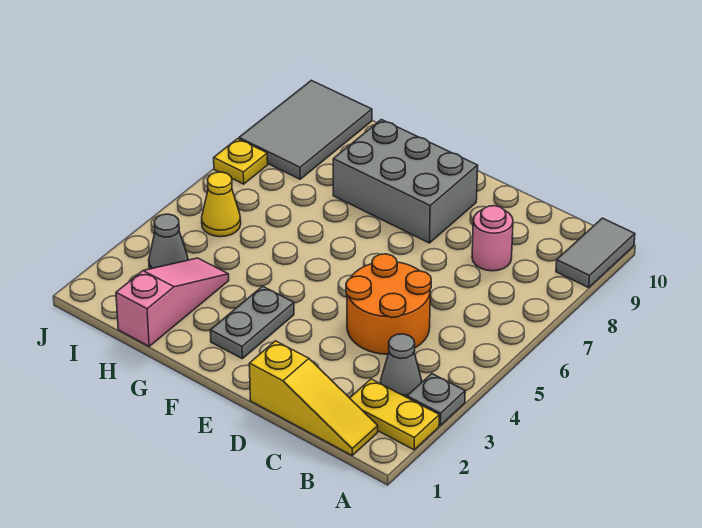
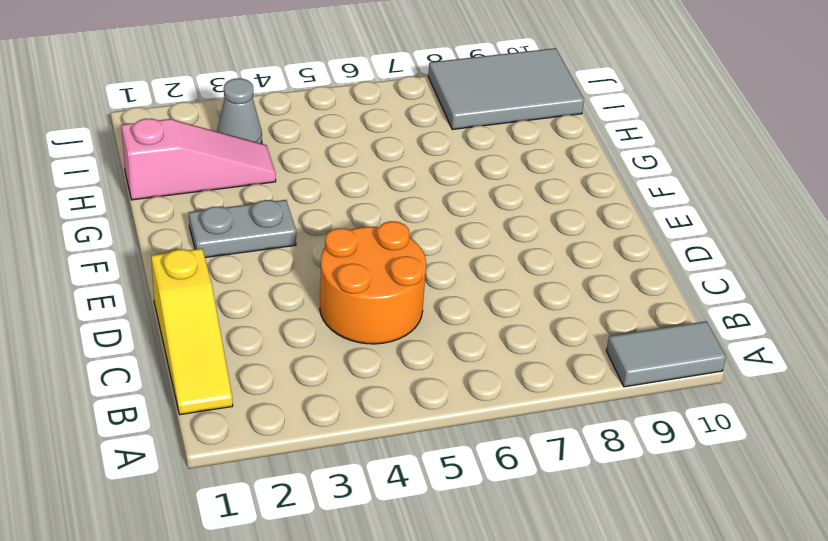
none -> yellow 1x2 plate [350,379,439,450]
none -> grey 1x1 plate [407,374,465,425]
none -> grey 1x1 cone [381,334,422,397]

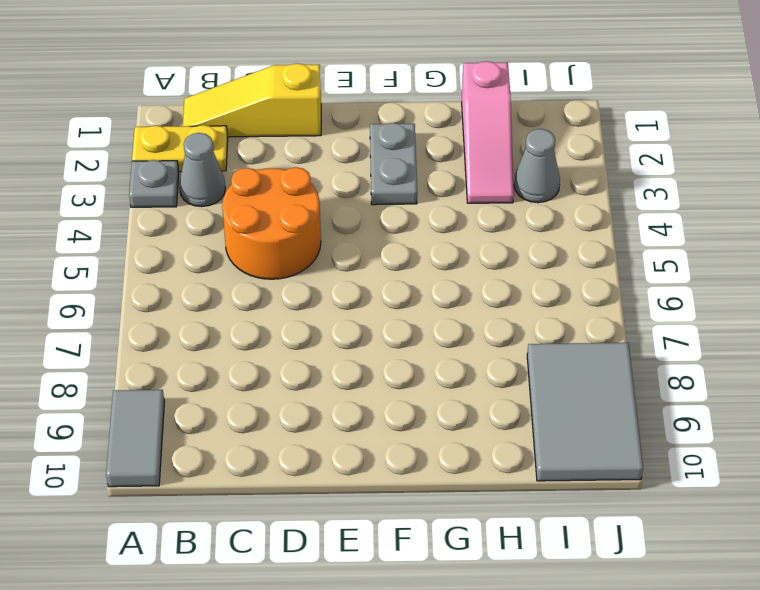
none -> pink 1x1 round brick [472,206,513,271]
none -> grey 2x3 brick [333,120,478,243]
none -> yellow 1x1 cone [202,172,241,237]

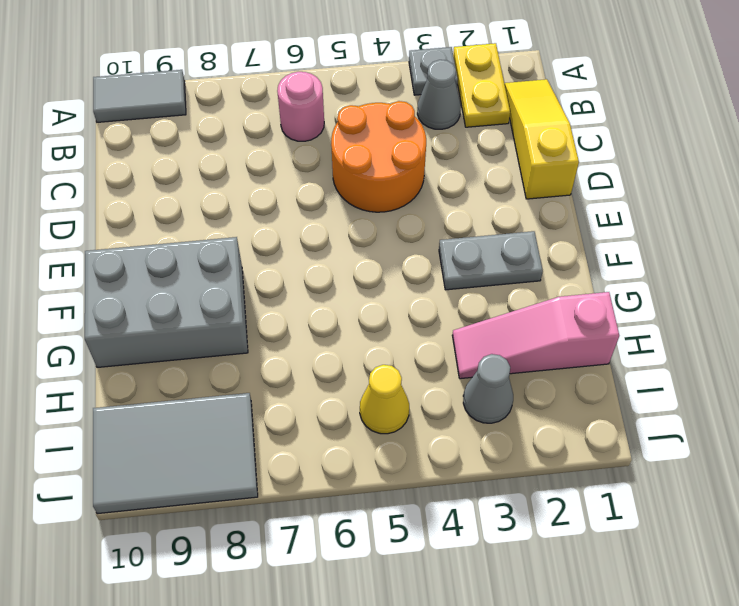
pink 1x1 round brick [277,72,324,141] -> pink 1x1 round brick moved to [472,206,513,271]
grey 2x3 brick [85,237,248,368] -> grey 2x3 brick turned to [333,120,478,243]
none -> yellow 1x1 plate [214,139,268,184]

